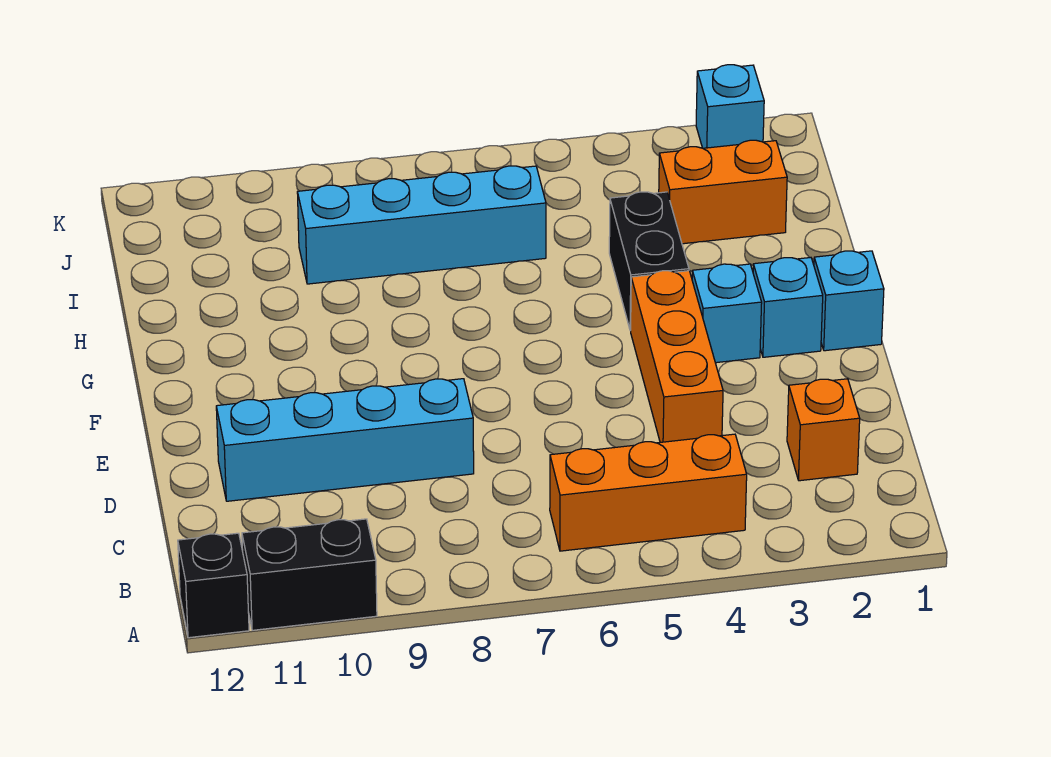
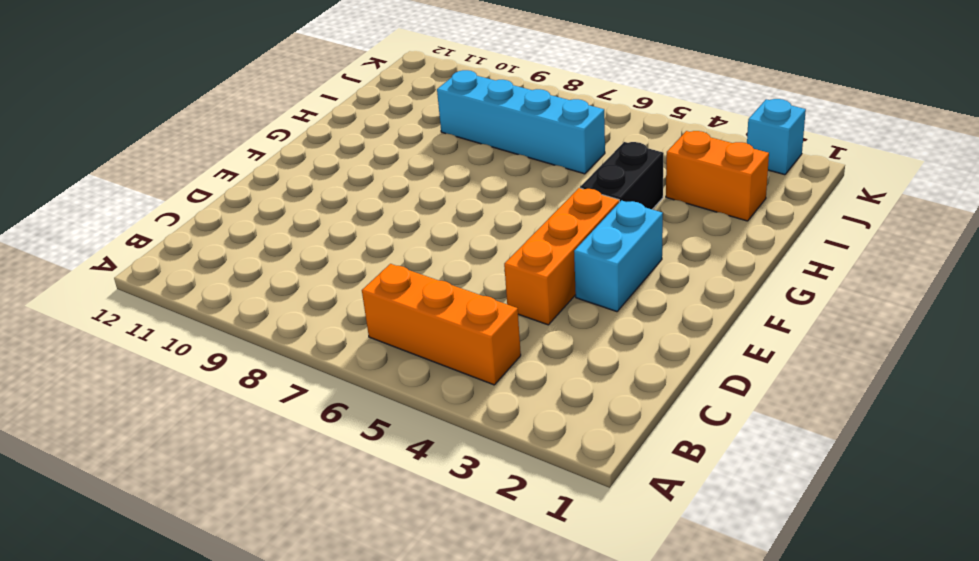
cyan 1x2 brick [574,200,663,312] -> cyan 1x1 brick [692,264,762,363]
none -> black 1x2 brick [242,519,377,630]
none -> black 1x1 brick [178,533,249,638]
none -> orange 1x1 brick [787,379,860,481]

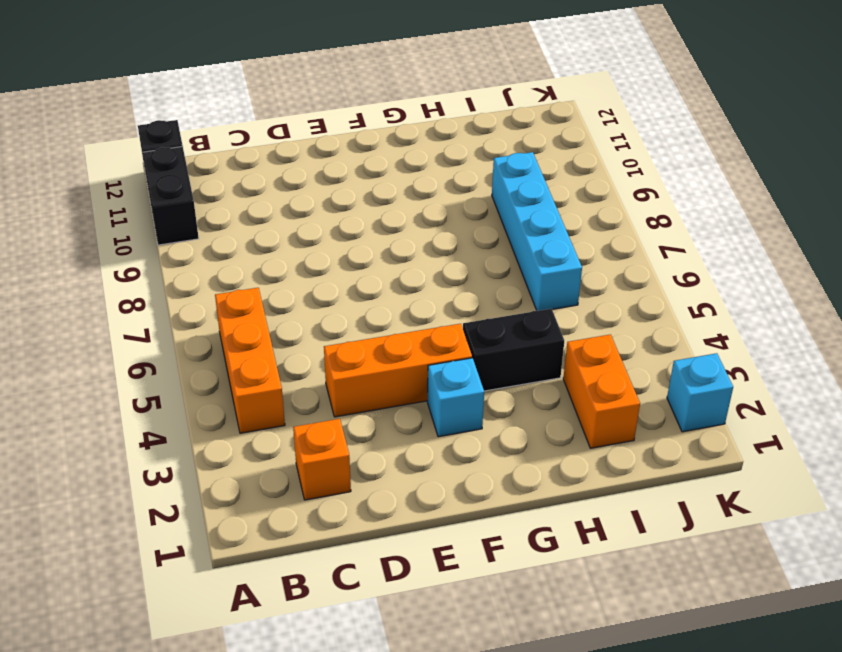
none -> cyan 1x4 brick [216,379,474,501]
none -> cyan 1x1 brick [814,251,884,351]
none -> cyan 1x1 brick [753,258,823,357]

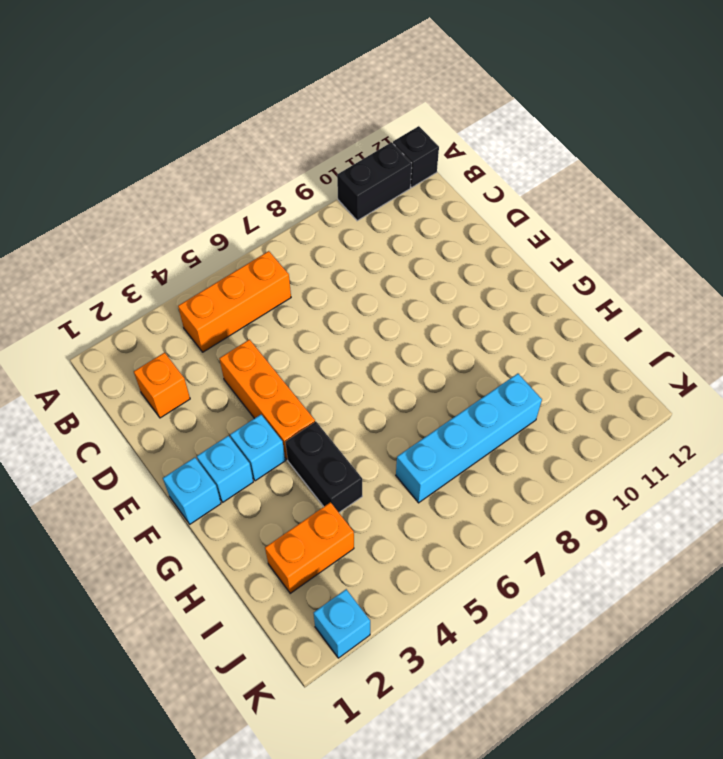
none -> cyan 1x4 brick [216,379,474,501]

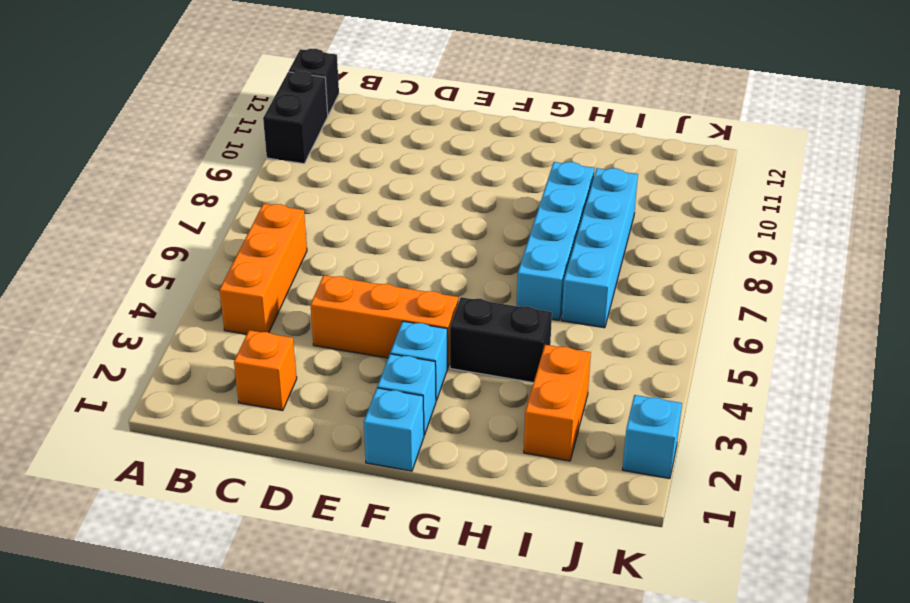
cyan 1x4 brick [517,162,594,320] -> cyan 1x4 brick moved to [216,379,474,501]

